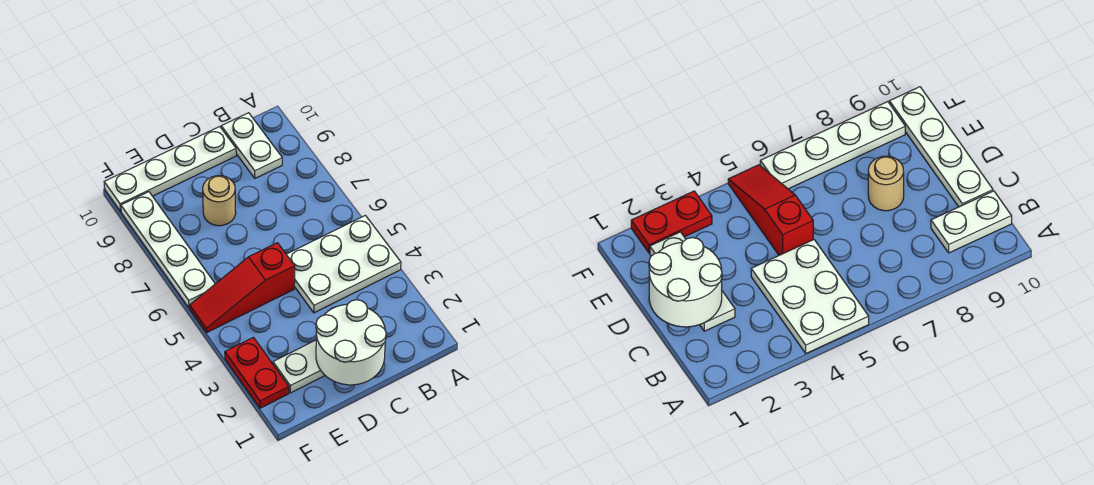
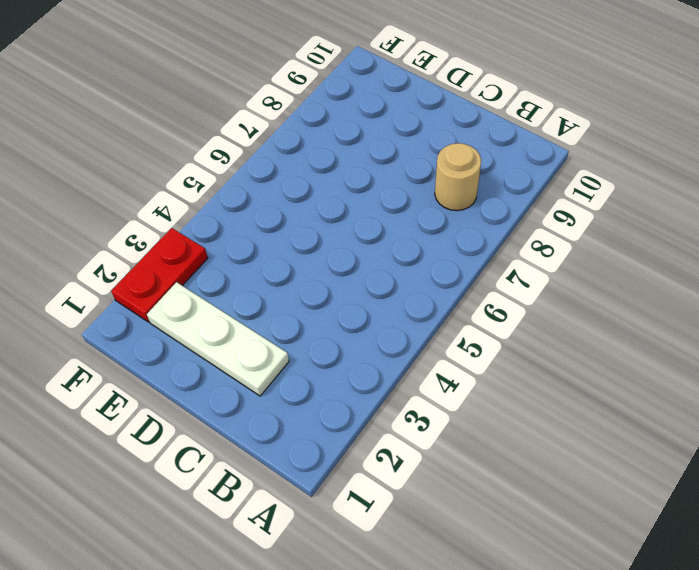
tan 1x1 round brick [435,143,481,211] -> tan 1x1 round brick moved to [203,176,236,226]
none -> white 2x3 plate [286,215,401,313]
none -> white 1x2 plate [221,113,282,178]

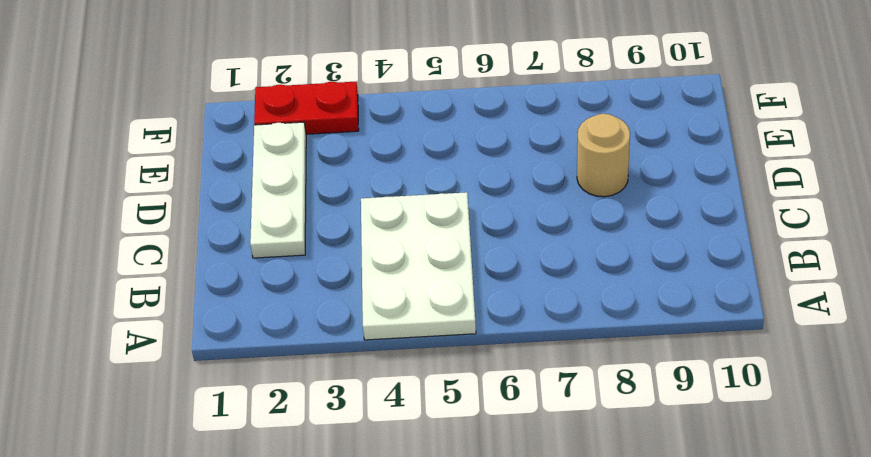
none -> white 1x2 plate [221,113,282,178]
none -> white 1x4 plate [104,127,236,211]

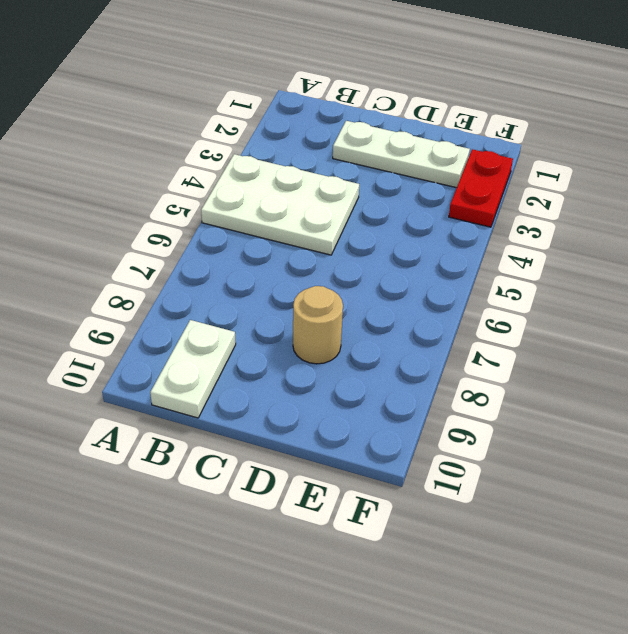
none -> white 1x4 plate [104,127,236,211]
none -> red 1x3 slope [190,243,295,333]

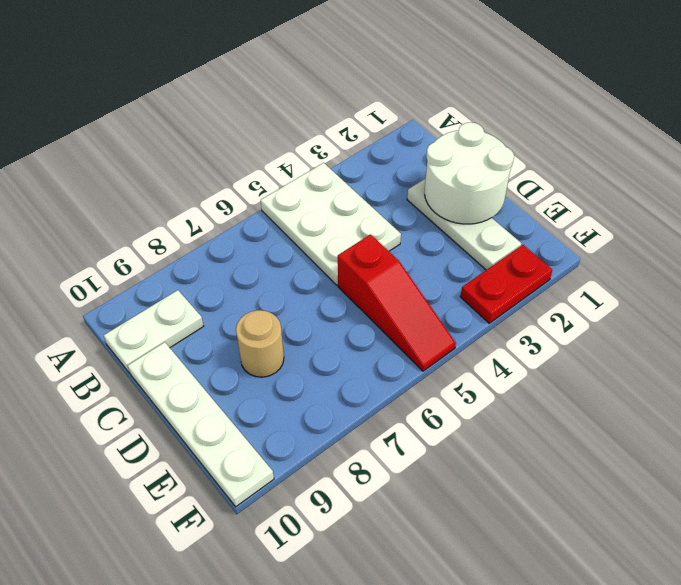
none -> white 1x4 plate [121,192,215,308]

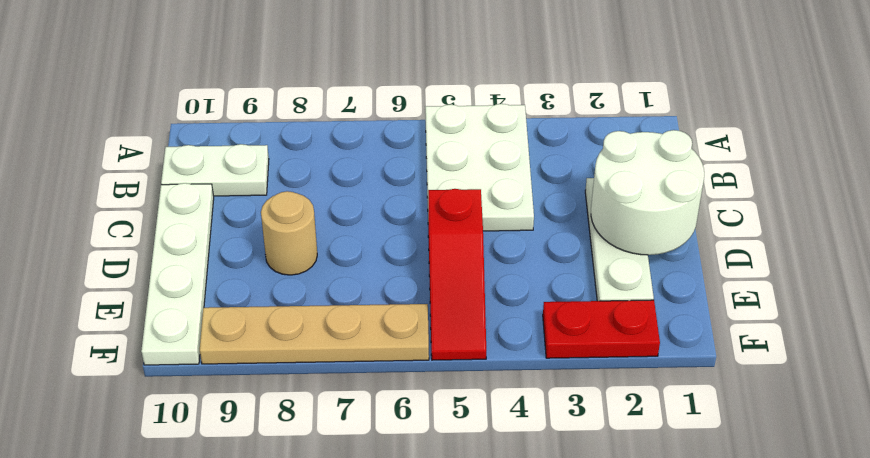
tan 1x4 plate [200,304,429,364] -> white 1x4 plate [121,192,215,308]

